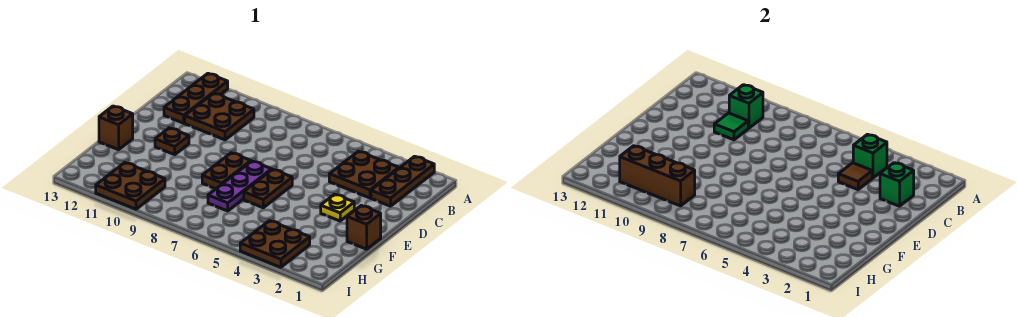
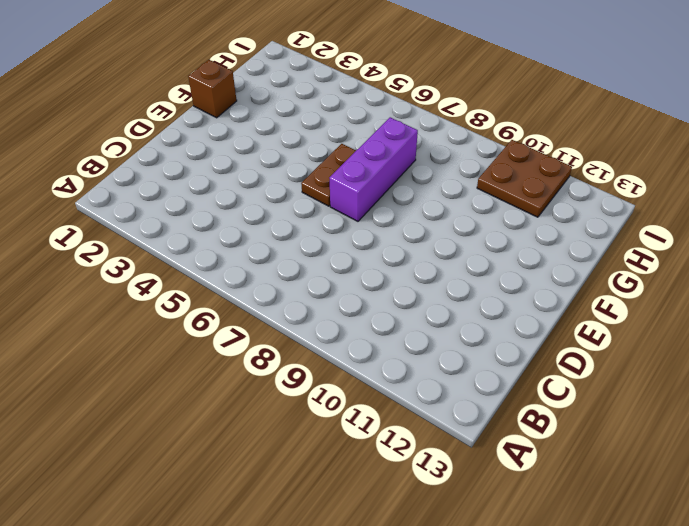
purple 1x3 brick [330,117,418,221] -> purple 1x3 plate [208,161,272,211]
none -> brown 1x3 plate [371,156,434,206]
none -> brown 1x3 plate [164,73,228,123]
none -> brown 2x2 plate [329,151,399,198]

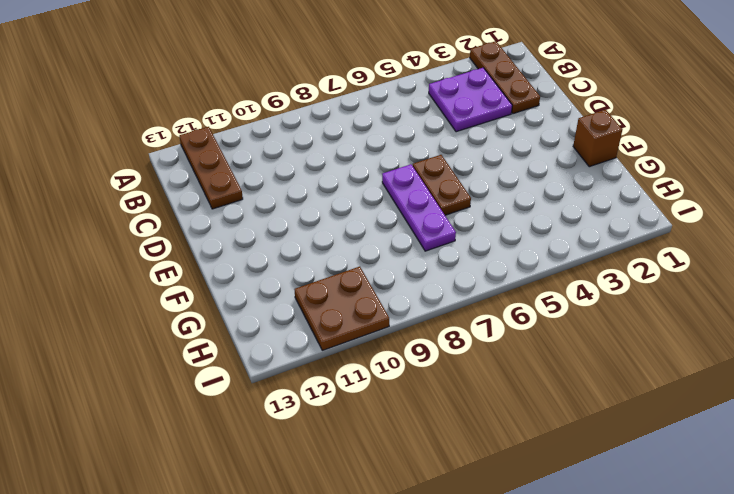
purple 2x2 plate [429,68,512,132] -> brown 2x2 plate [329,151,399,198]
none -> brown 2x2 plate [185,93,254,140]
none -> yellow 1x1 plate [321,194,354,221]
none -> brown 1x2 plate [202,153,251,189]

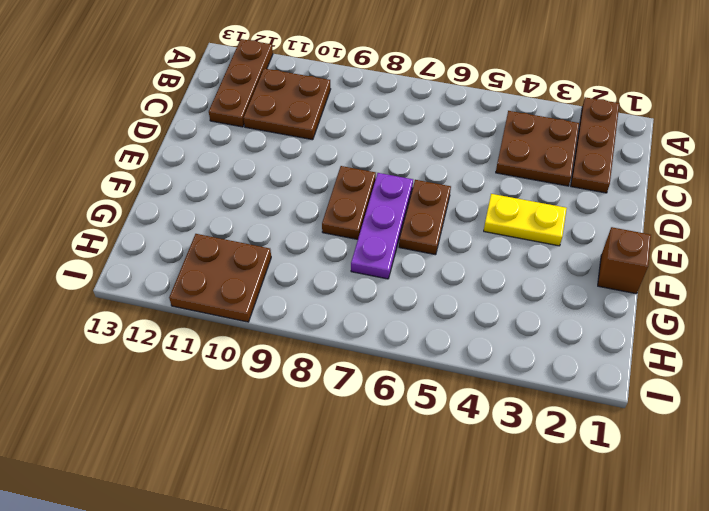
yellow 1x2 plate [484,194,567,246] -> yellow 1x1 plate [321,194,354,221]
none -> brown 1x1 plate [155,128,189,155]
none -> brown 1x1 brick [99,106,133,150]
none -> brown 2x2 plate [240,221,310,267]

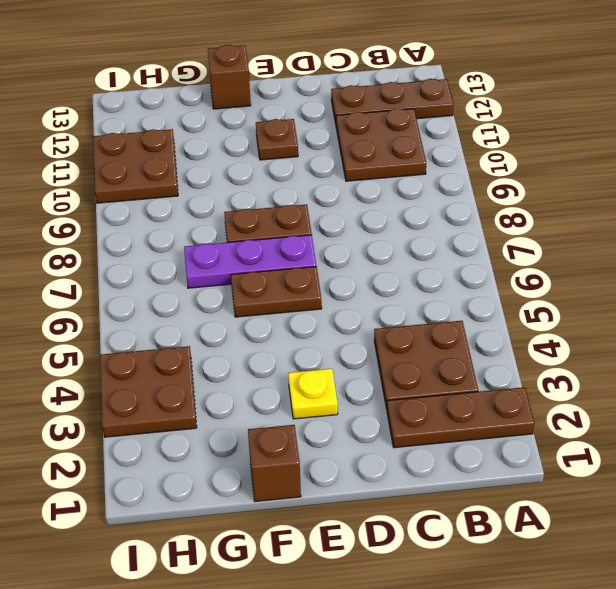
none -> green 1x1 brick [853,134,887,178]
none -> green 1x1 brick [729,85,763,128]
none -> green 1x1 brick [880,163,914,206]

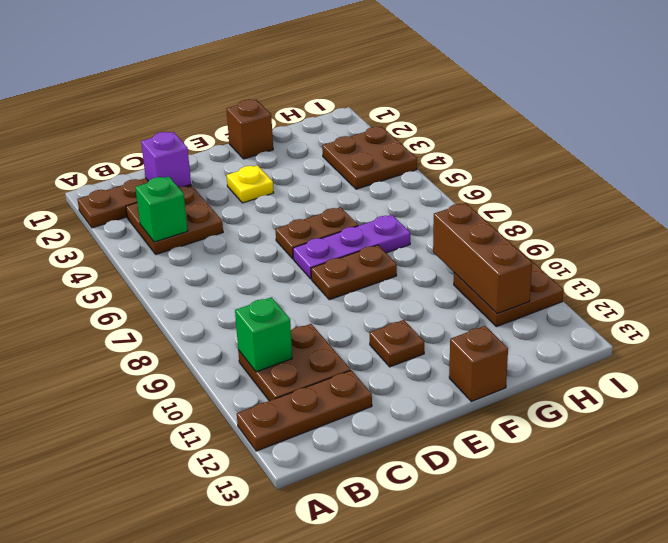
purple 1x1 brick [141,132,191,187] -> green 1x1 brick [880,163,914,206]
none -> brown 1x1 tile [838,163,872,190]
none -> green 1x1 tile [714,113,748,140]

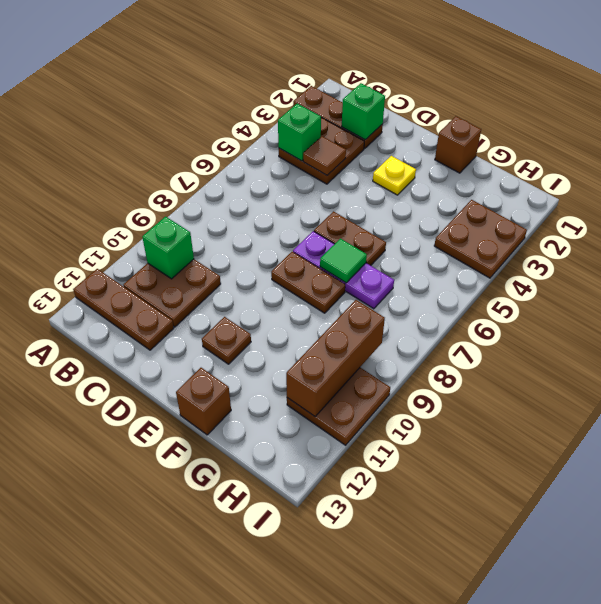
green 1x1 tile [320,239,367,283] -> green 1x1 tile moved to [714,113,748,140]

